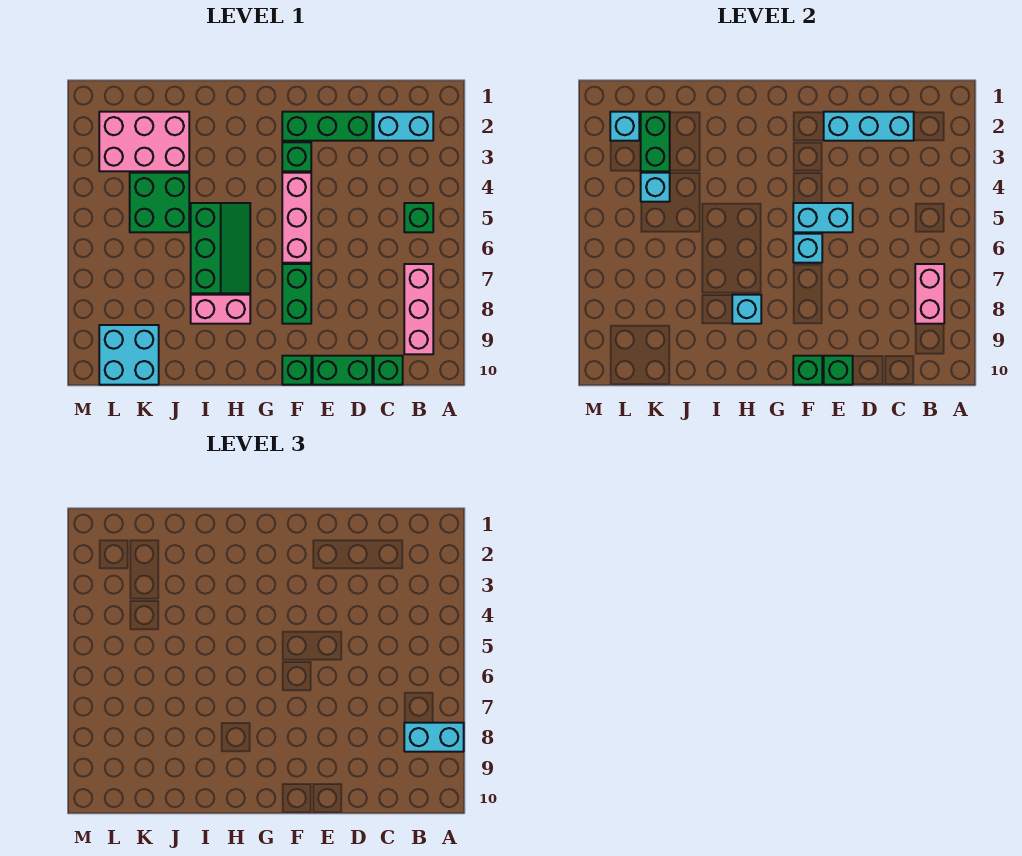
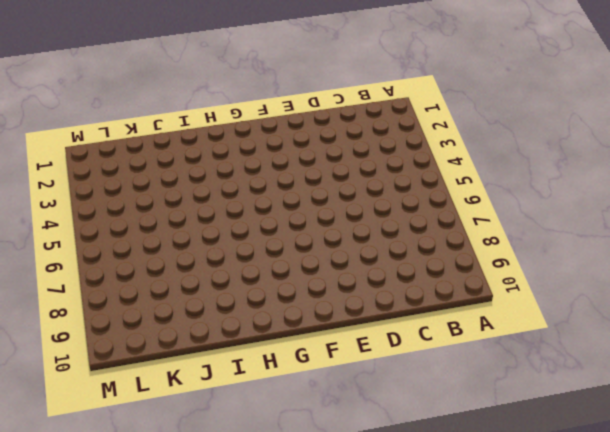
none -> cyan 1x2 brick [374,112,433,141]
none -> green 1x1 brick [404,203,433,232]
none -> pink 1x3 brick [404,264,433,354]

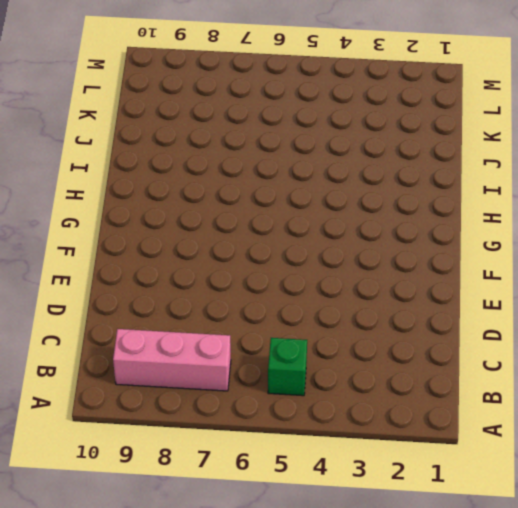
none -> cyan 1x2 brick [374,112,433,141]
none -> green 1x1 brick [374,356,403,385]
none -> green 1x3 brick [282,112,372,141]

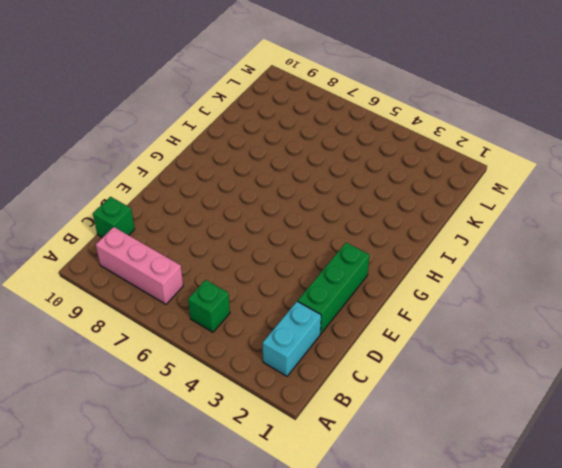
none -> green 1x2 brick [313,356,372,385]
none -> green 1x1 brick [282,142,311,171]
none -> pink 1x3 brick [282,173,311,263]

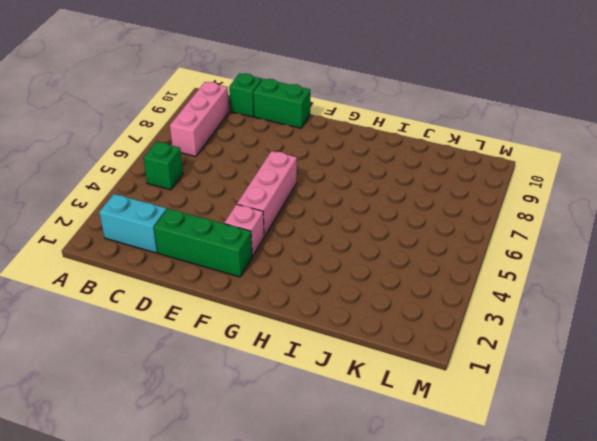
pink 1x1 brick [224,204,264,256] -> green 1x1 brick [282,142,311,171]
none -> green 1x2 brick [282,264,311,324]
none -> green 1x1 brick [282,356,311,385]
none -> green 2x3 slope [191,203,250,293]

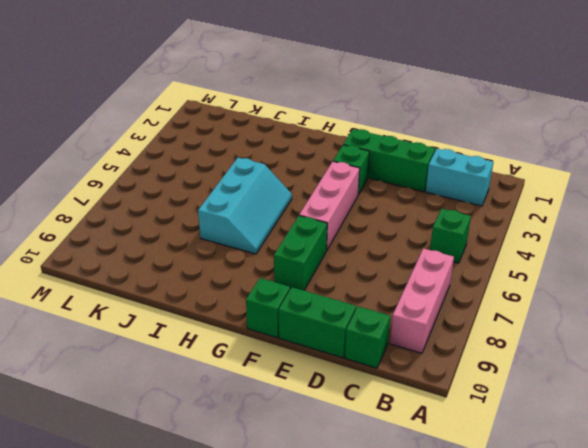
cyan 2x3 slope [198,158,292,254] -> green 2x3 slope [191,203,250,293]
none -> pink 1x2 brick [191,295,250,324]
none -> pink 2x3 brick [99,112,189,171]
none -> green 2x2 brick [130,173,189,232]

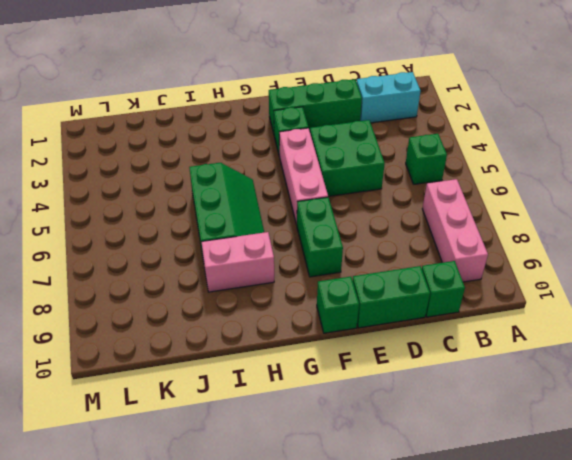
green 2x2 brick [310,120,385,196] -> green 2x2 brick moved to [130,173,189,232]
none -> pink 2x3 brick [99,112,189,171]
none -> cyan 2x2 brick [99,325,159,385]
none -> pink 1x2 brick [915,264,944,324]

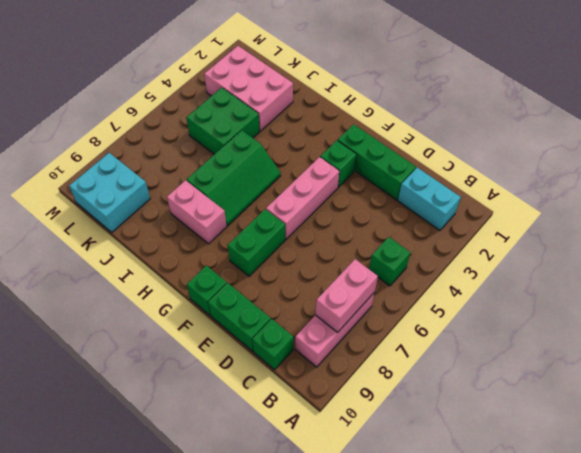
none -> cyan 1x3 brick [824,112,914,141]
none -> cyan 1x2 brick [793,203,853,232]
none -> green 1x1 brick [824,356,853,385]

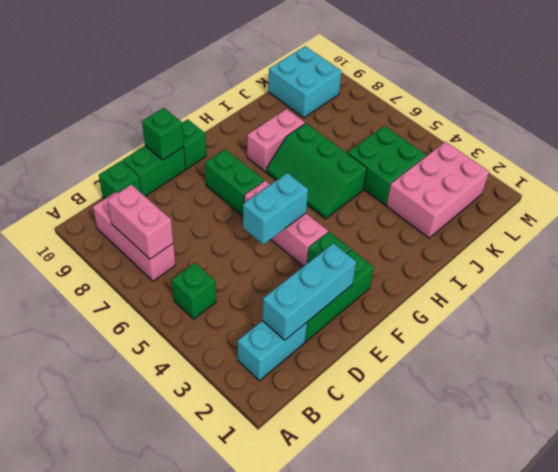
none -> cyan 1x1 brick [793,234,822,263]
none -> green 1x1 brick [793,356,822,385]
none -> cyan 1x1 brick [732,295,761,324]

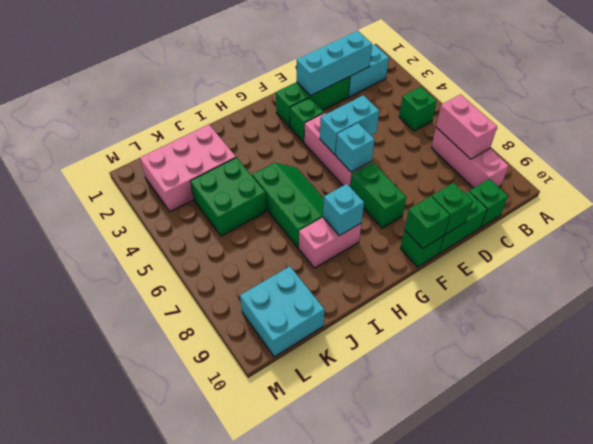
none -> green 1x2 brick [641,112,670,171]
none -> cyan 1x1 brick [641,173,670,202]
none -> cyan 1x1 brick [610,112,639,141]

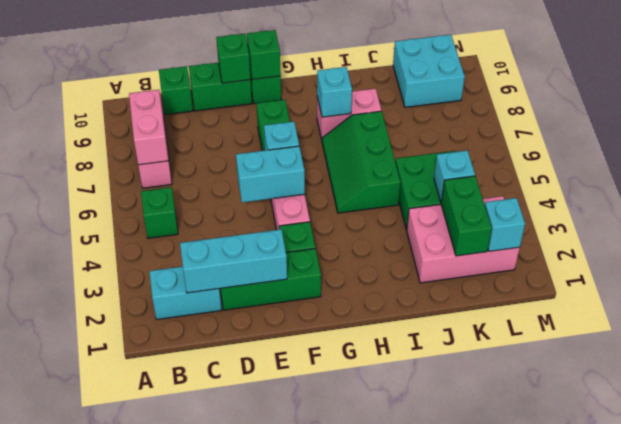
none -> cyan 1x2 brick [404,723,464,752]

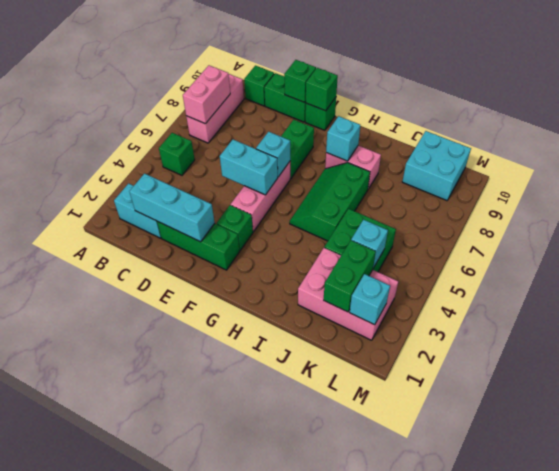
none -> cyan 1x2 brick [404,723,464,752]

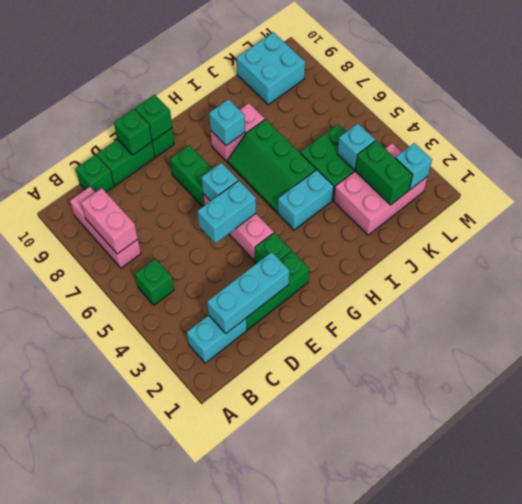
cyan 1x2 brick [278,170,334,230] -> cyan 1x2 brick moved to [404,723,464,752]

